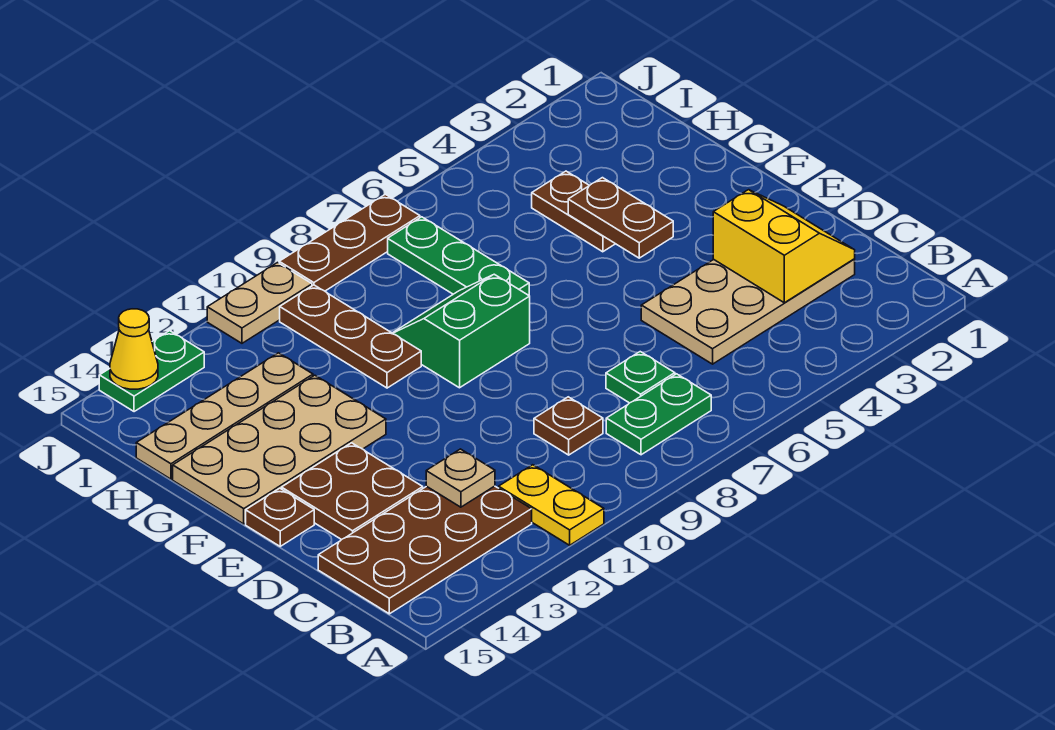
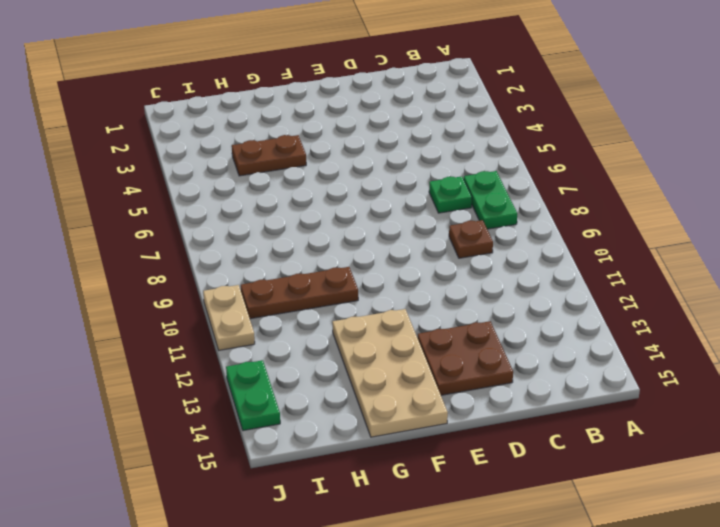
none -> yellow 1x2 plate [499,465,604,545]
none -> brown 2x4 plate [318,486,532,614]
none -> tan 2x4 plate [641,259,855,364]

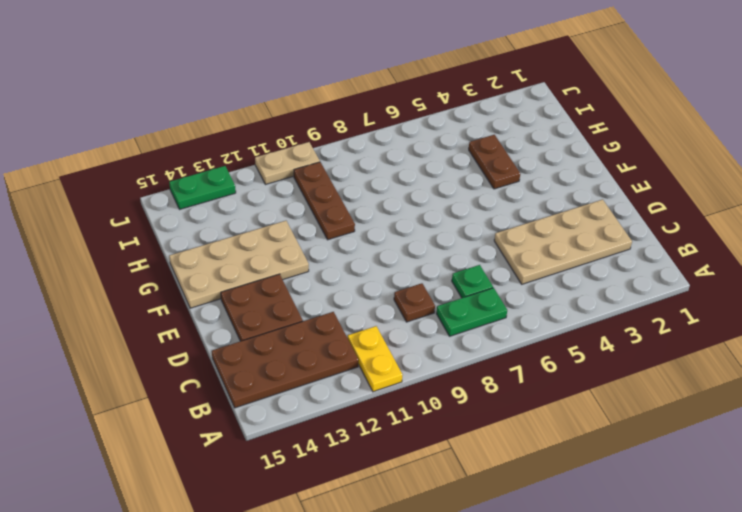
none -> brown 1x1 plate [246,488,314,546]
none -> green 2x2 slope [393,274,530,388]
none -> green 1x3 plate [388,217,529,295]

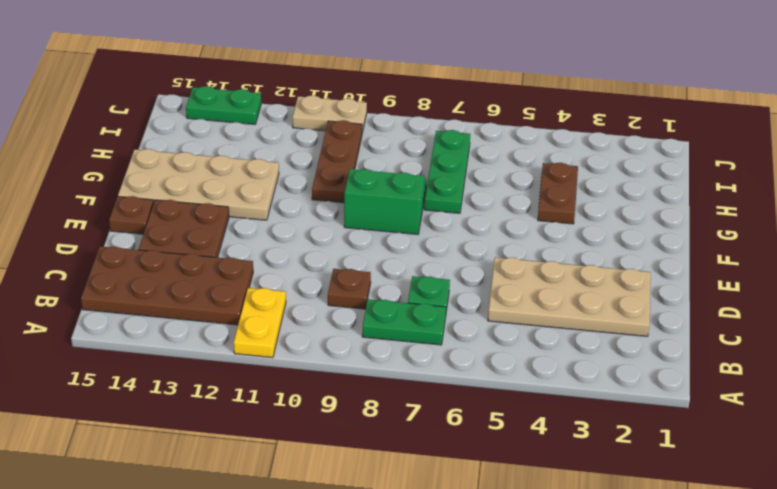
none -> tan 1x4 plate [136,353,313,479]
none -> brown 1x3 plate [279,194,420,291]
none -> yellow 2x2 slope [713,190,855,303]

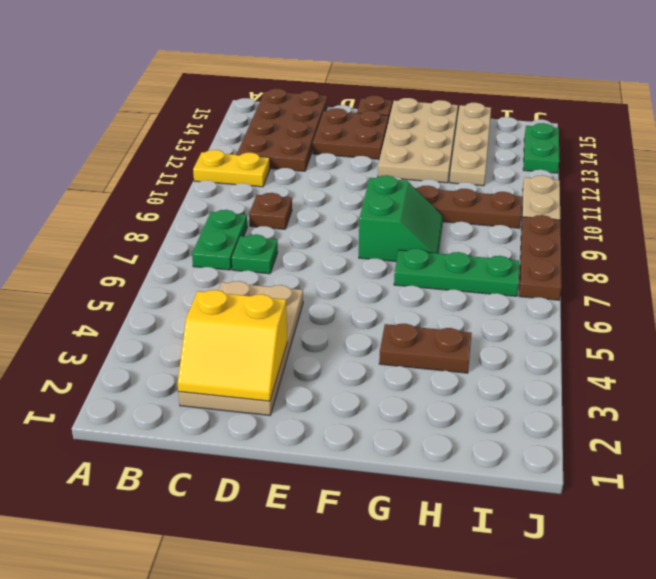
none -> tan 1x1 plate [426,449,495,507]
none -> brown 1x2 plate [568,178,673,258]
none -> yellow 1x1 cone [110,309,158,389]

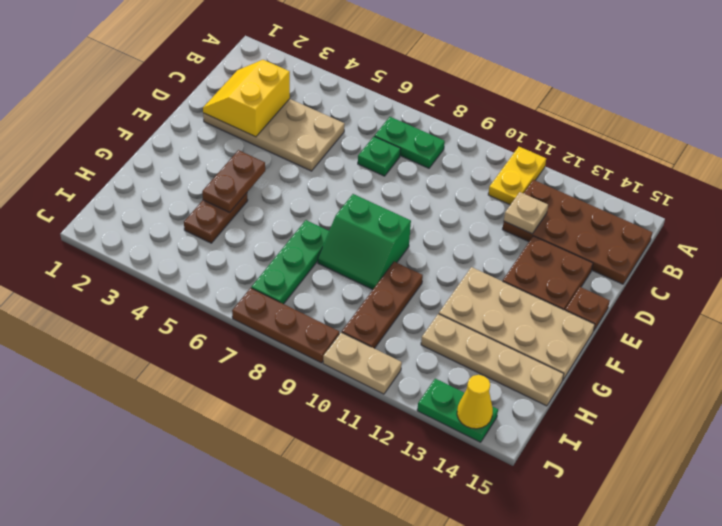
none -> brown 1x1 plate [534,397,603,455]

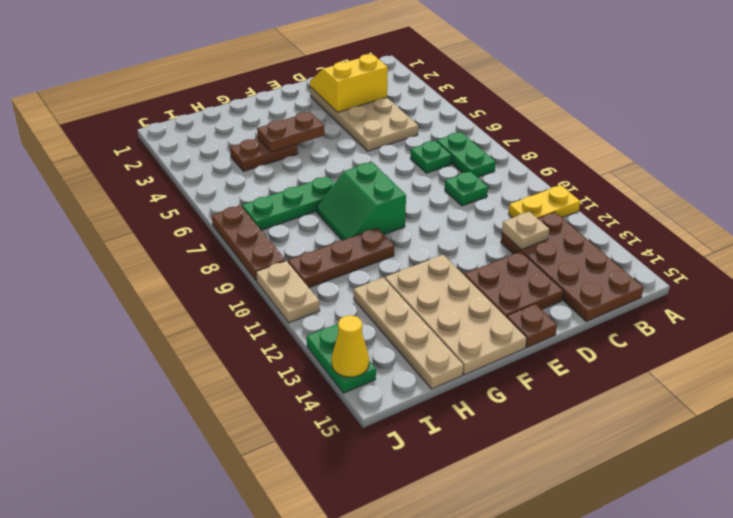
green 1x1 plate [445,171,488,206] -> brown 1x1 plate [534,397,603,455]

